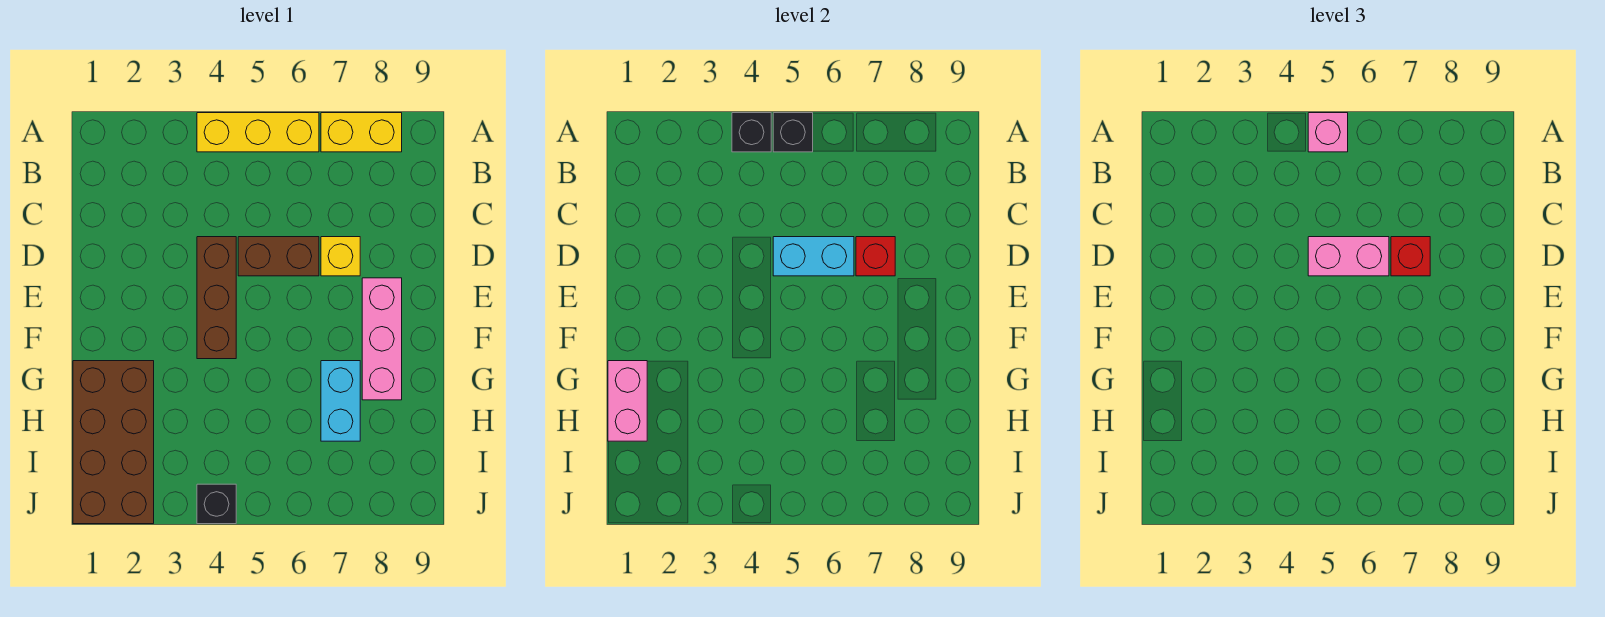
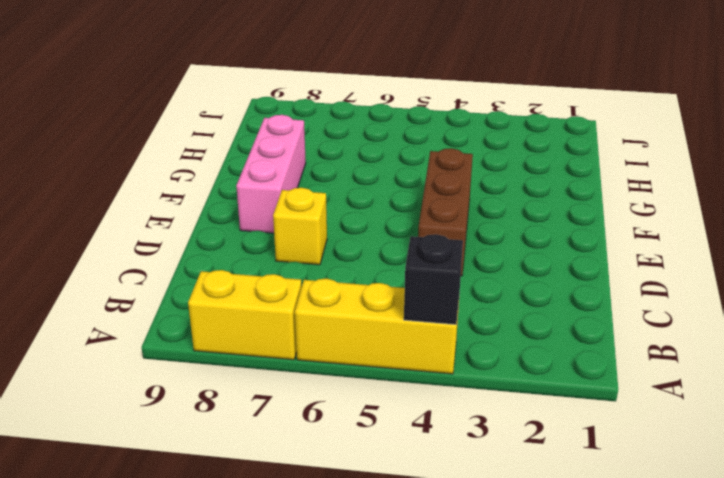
none -> brown 1x2 brick [238,237,319,276]
none -> brown 2x4 brick [73,361,154,524]
none -> cyan 1x2 brick [321,361,360,441]

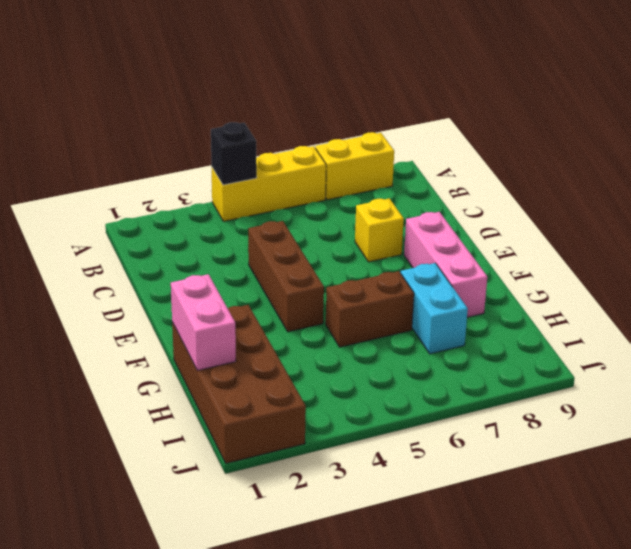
brown 1x2 brick [326,271,414,347] -> brown 1x2 brick moved to [238,237,319,276]
none -> black 1x1 brick [197,484,236,524]
none -> black 1x1 brick [773,113,813,152]
none -> cyan 1x2 brick [773,237,854,276]

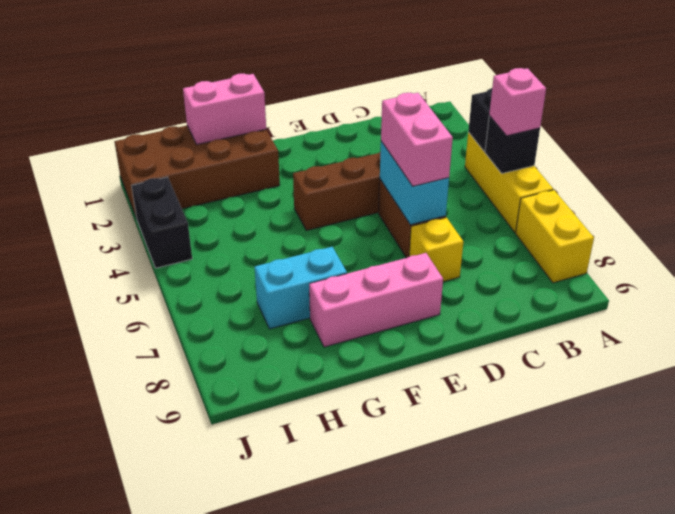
black 1x2 brick [131,177,192,268] -> black 1x1 brick [197,484,236,524]
none -> red 1x1 brick [856,237,895,276]
none -> red 1x1 brick [1391,237,1430,276]

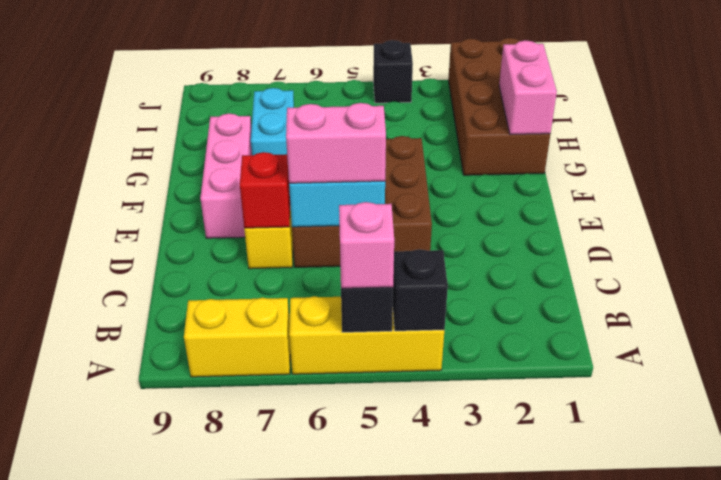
none -> red 1x1 brick [1391,237,1430,276]

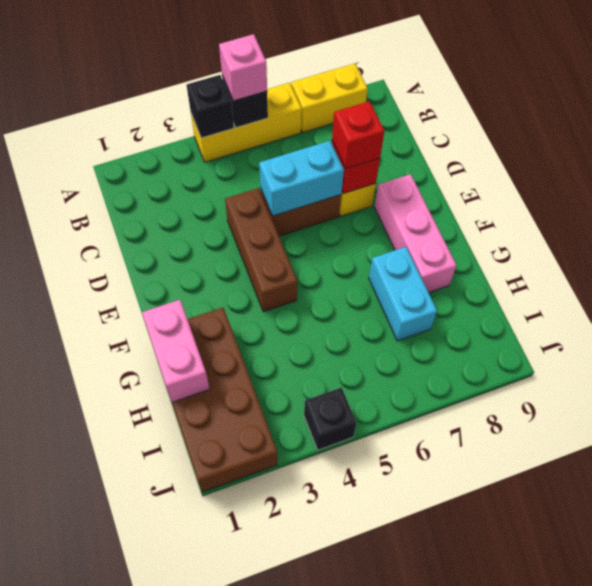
none -> pink 1x2 brick [1308,237,1389,276]

